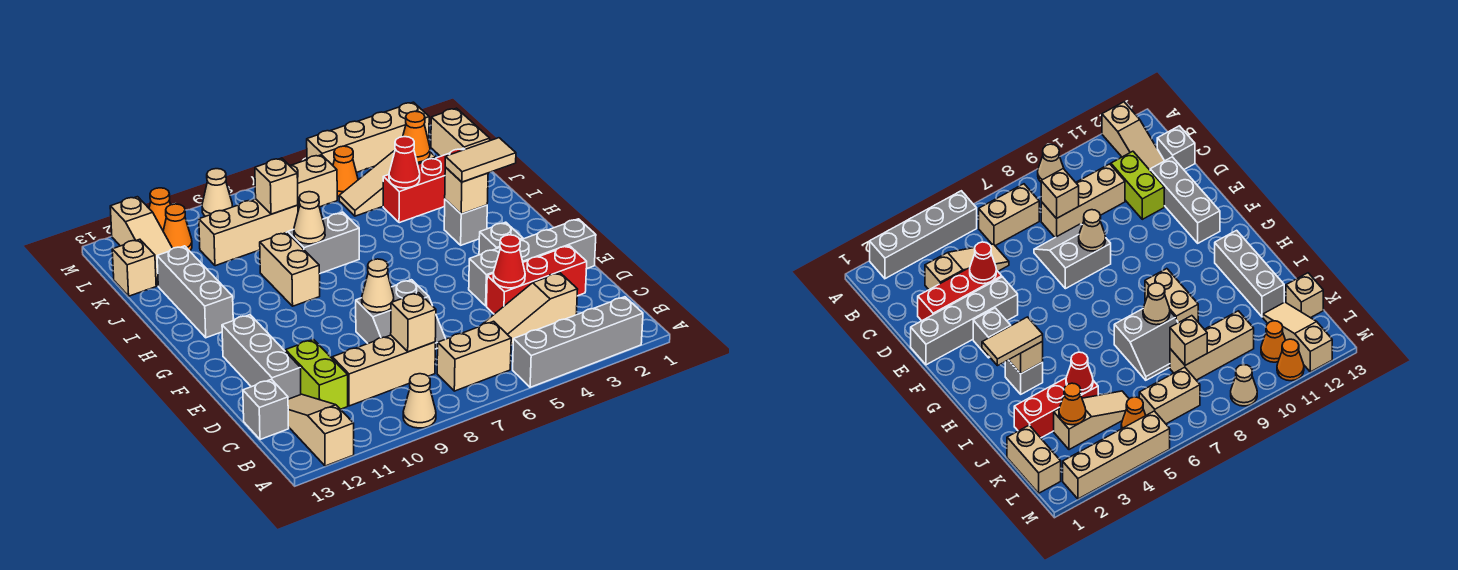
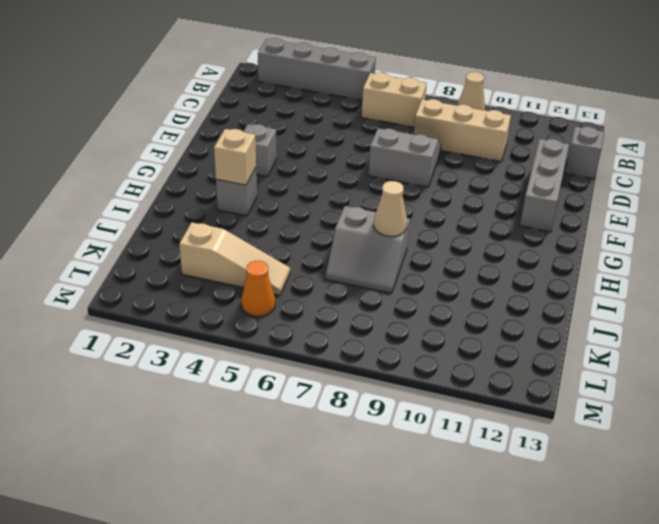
none -> tan 1x3 slope [288,394,354,466]
none -> tan 1x3 slope [483,273,578,345]
none -> lime 1x2 brick [285,339,348,409]
none -> red 1x3 brick [487,246,587,314]

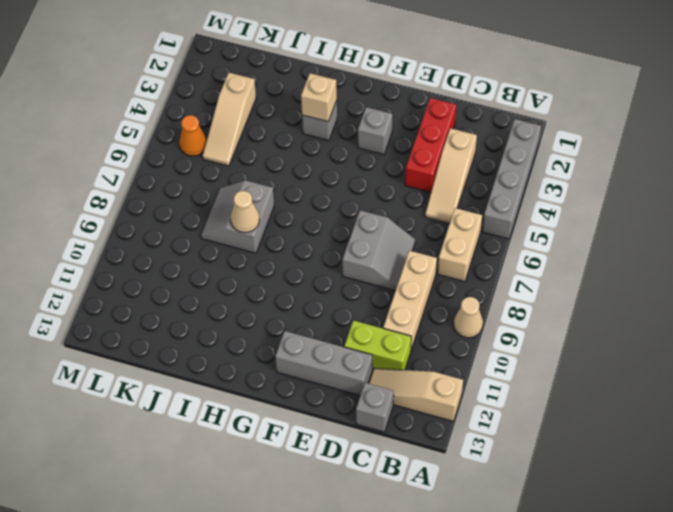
none -> grey 1x4 brick [469,219,596,306]
none -> tan 1x2 brick [260,232,320,306]
none -> grey 1x3 brick [157,246,233,338]
none -> red 1x3 brick [383,148,465,223]

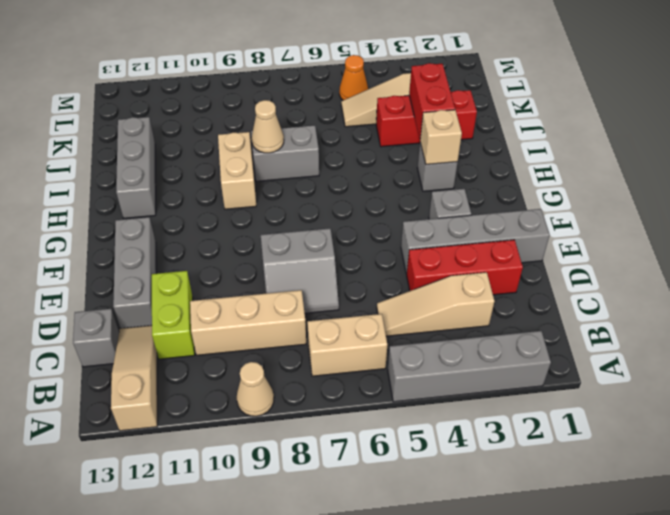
red 1x2 brick [409,63,455,138] -> none
none -> tan 1x2 brick [431,108,490,156]
none -> tan 1x3 brick [199,199,298,266]
none -> tan 1x3 slope [110,197,173,286]
none -> tan 1x1 brick [112,239,156,296]

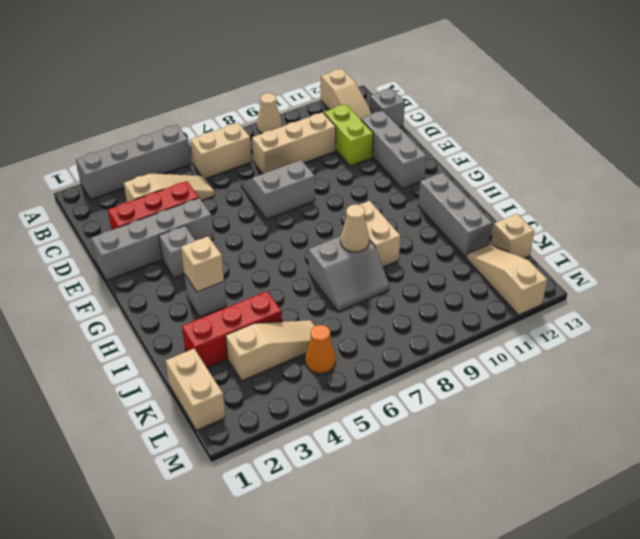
none -> tan 1x3 brick [199,199,298,266]
none -> tan 1x2 brick [289,155,337,210]
none -> orange 1x1 cone [163,204,192,251]
none -> tan 1x4 brick [307,102,429,173]

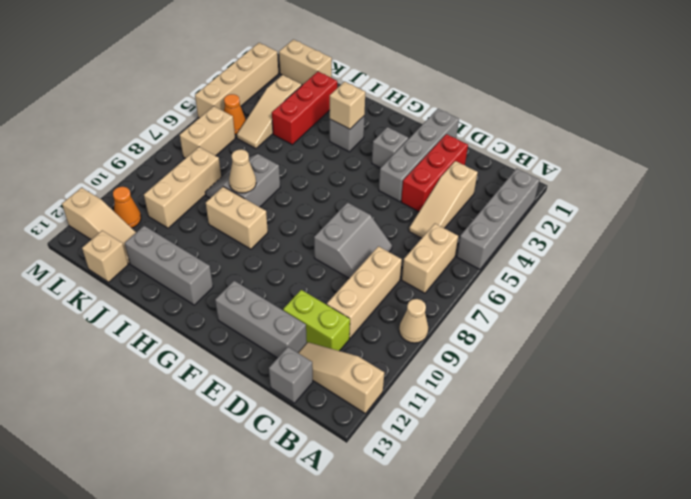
none -> tan 1x1 cone [202,169,232,216]
none -> orange 1x1 cone [149,188,171,230]
none -> tan 1x1 brick [391,293,436,352]
none -> red 1x1 cone [493,235,525,288]

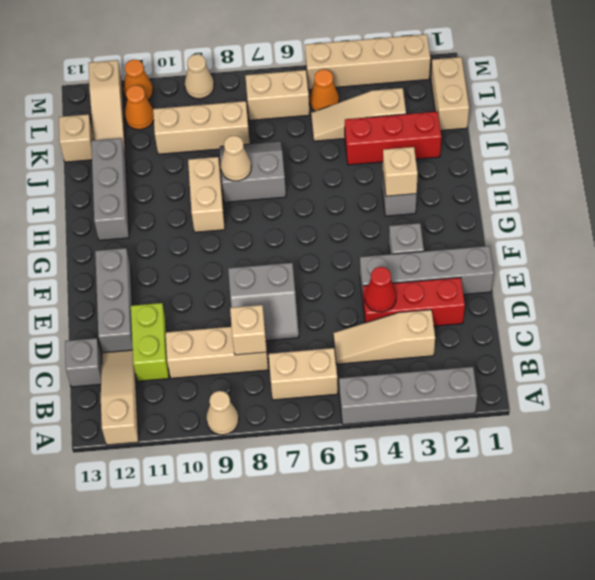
none -> tan 1x1 cone [362,259,394,313]
none -> red 1x1 cone [389,137,420,188]
none -> orange 1x1 cone [403,111,430,162]
none -> tan 1x1 brick [255,158,298,214]

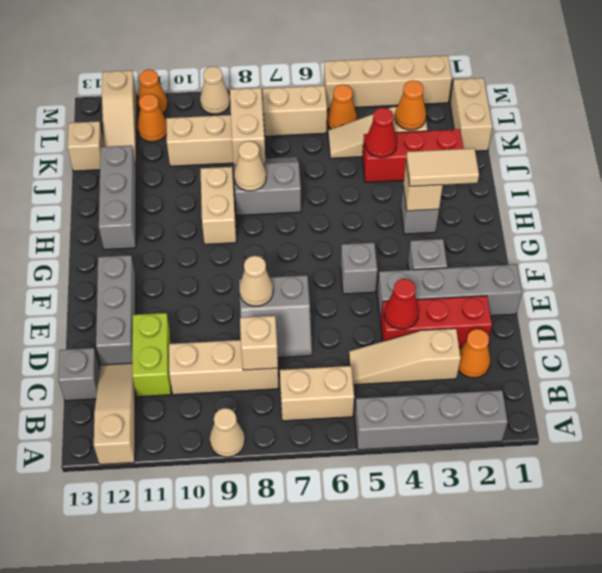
orange 1x1 cone [458,329,490,378] -> none
grey 1x1 brick [341,243,377,294] -> none
tan 1x2 brick [230,88,265,165] -> tan 1x1 brick [255,158,298,214]

